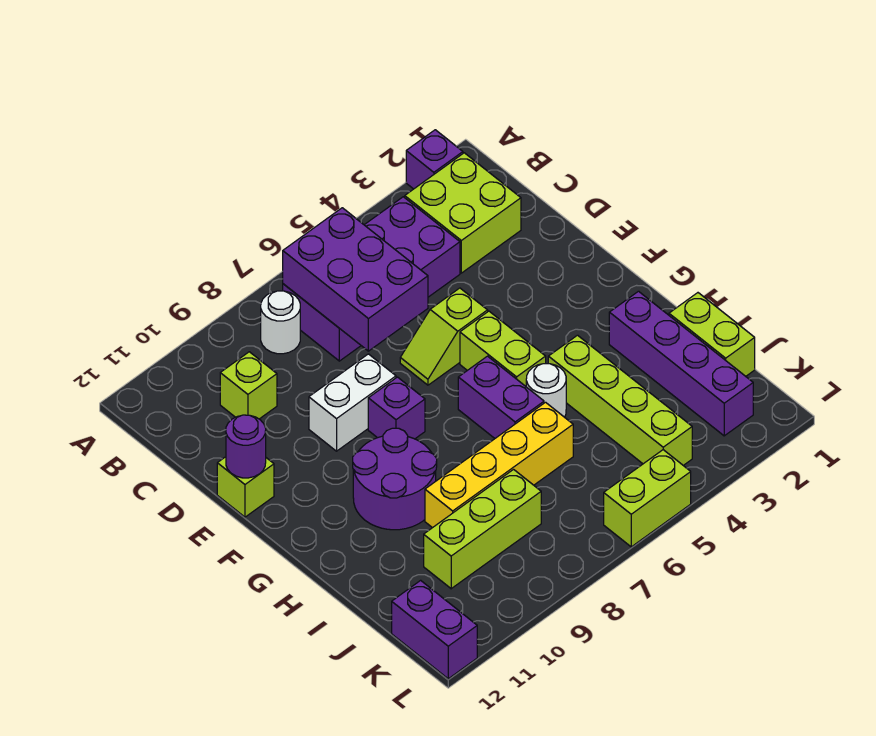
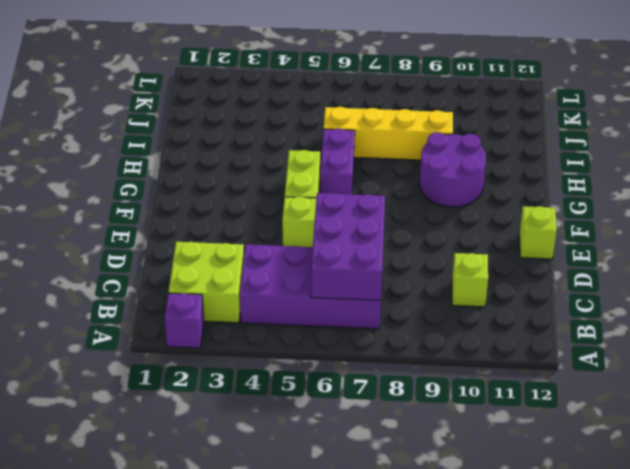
none -> white 1x1 round brick [261,291,300,354]
none -> white 1x2 brick [309,354,396,451]
none -> purple 1x1 brick [368,377,425,439]

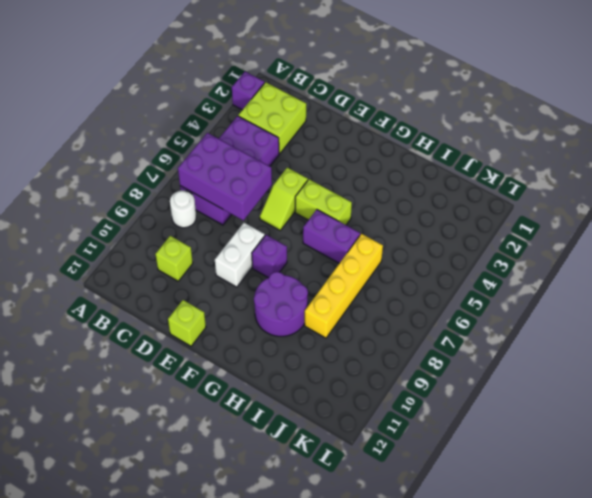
none -> purple 1x4 brick [609,291,753,436]
none -> lime 1x4 brick [548,335,692,465]
none -> white 1x1 round brick [526,364,566,417]

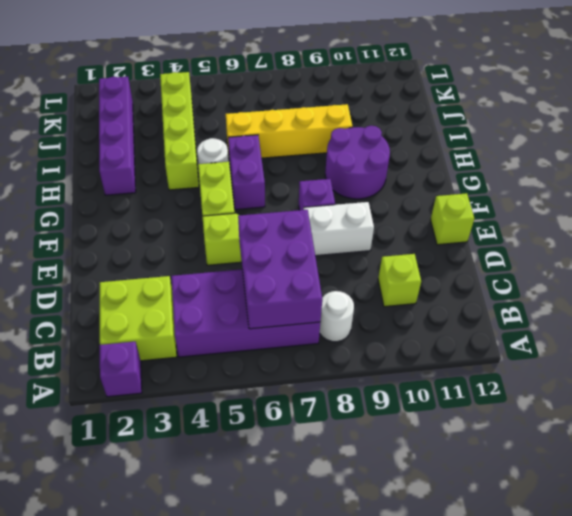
none -> lime 1x2 brick [669,293,755,376]
none -> lime 1x3 brick [424,470,541,589]
none -> purple 1x2 brick [392,580,477,679]

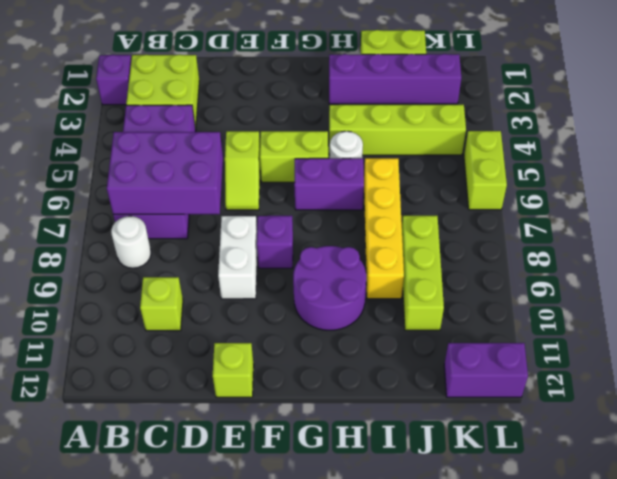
none -> purple 1x1 round brick [226,415,266,478]

